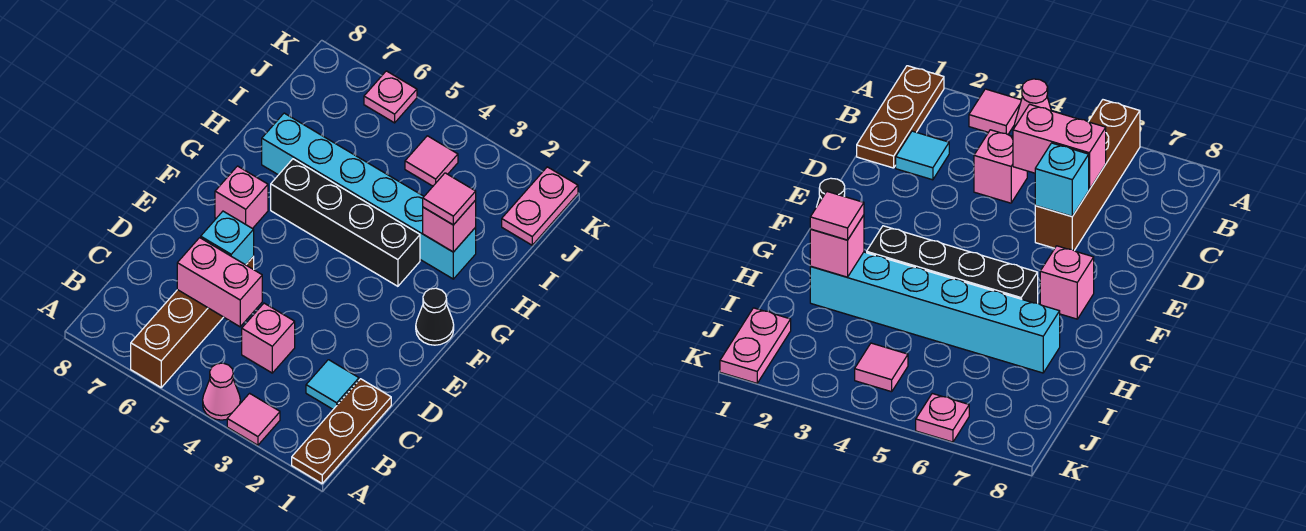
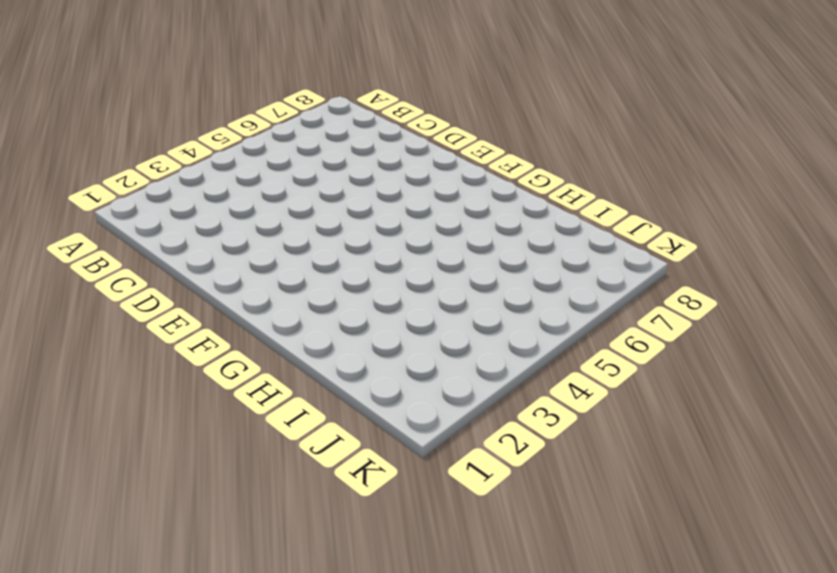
none -> brown 1x3 plate [292,379,391,483]
none -> pink 1x1 tile [227,393,280,445]
none -> pink 1x1 cone [203,363,240,420]

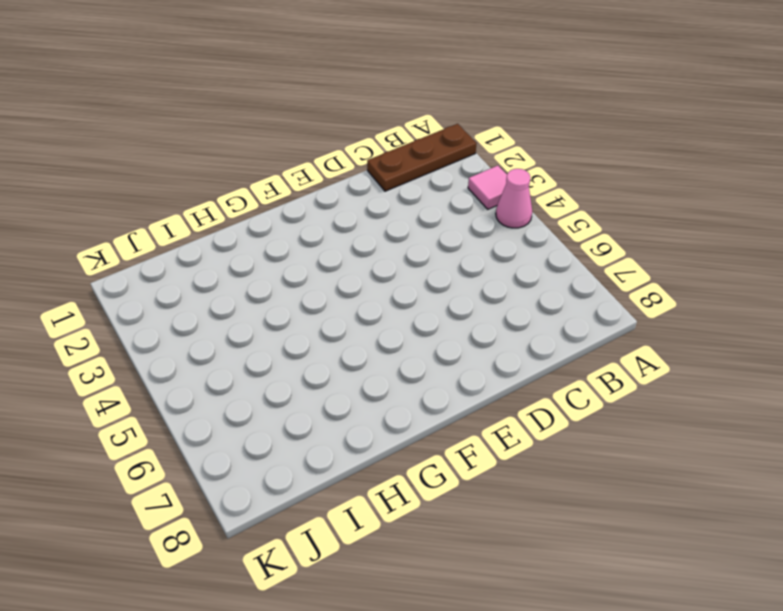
none -> brown 1x4 brick [131,257,254,387]
none -> cyan 1x1 tile [306,360,359,409]
none -> pink 1x1 brick [242,303,295,373]

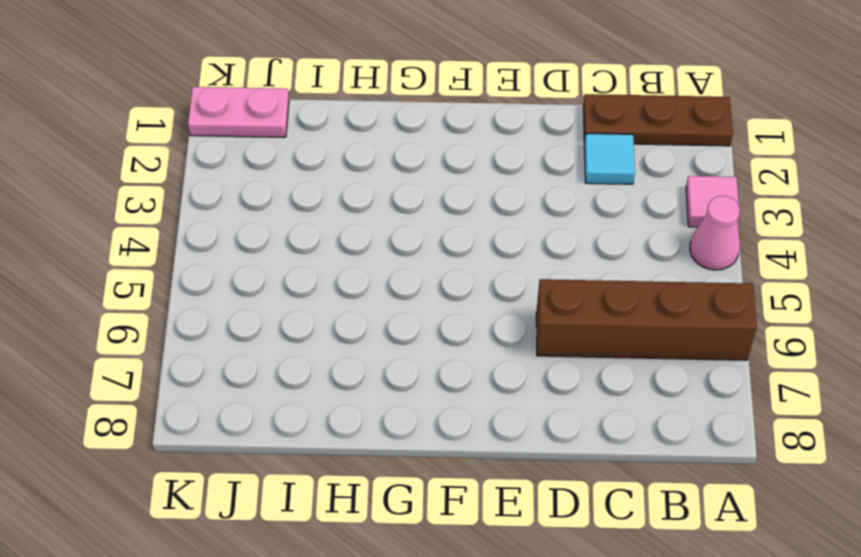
none -> pink 1x1 brick [242,303,295,373]
none -> black 1x1 cone [416,288,454,345]
none -> pink 1x1 brick [215,166,268,229]

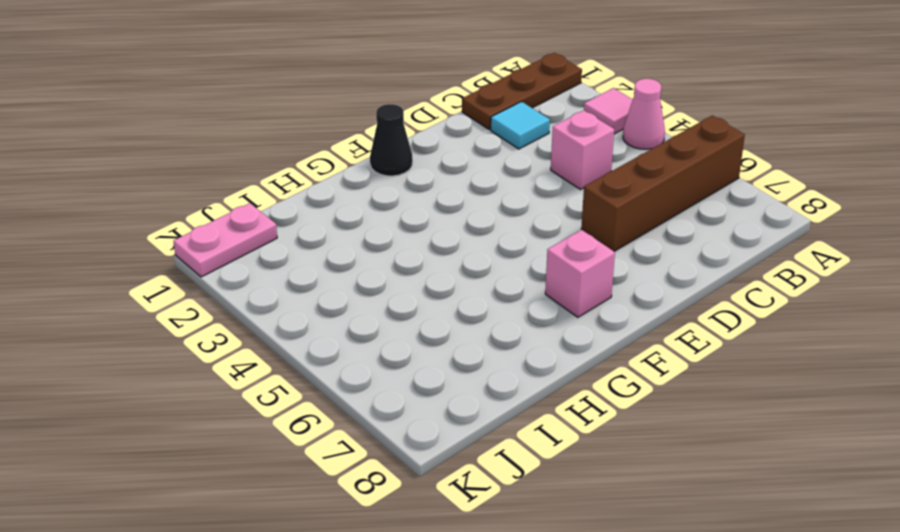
none -> black 1x4 brick [271,159,420,286]
none -> cyan 1x6 brick [262,113,476,279]
none -> pink 1x1 tile [405,136,458,186]

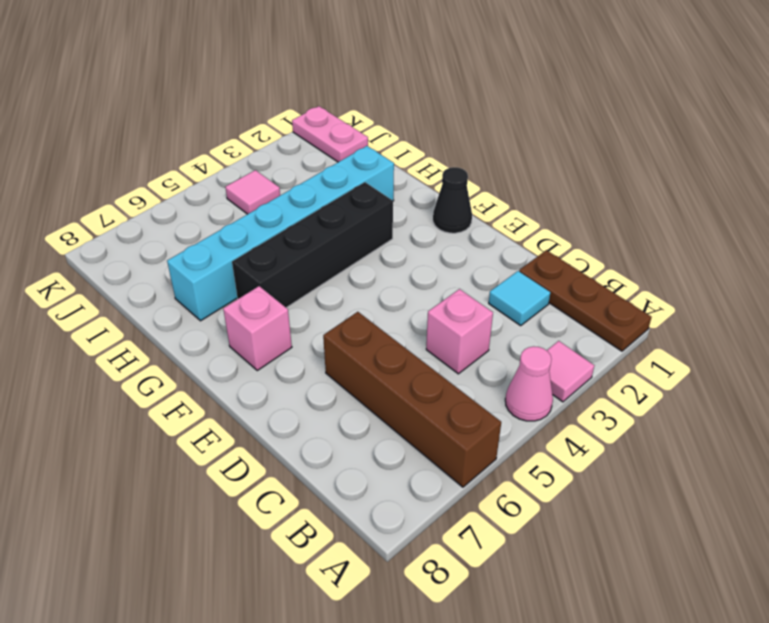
none -> pink 1x1 plate [364,71,417,123]
none -> pink 1x2 brick [177,238,262,327]
none -> cyan 1x1 brick [201,211,254,265]

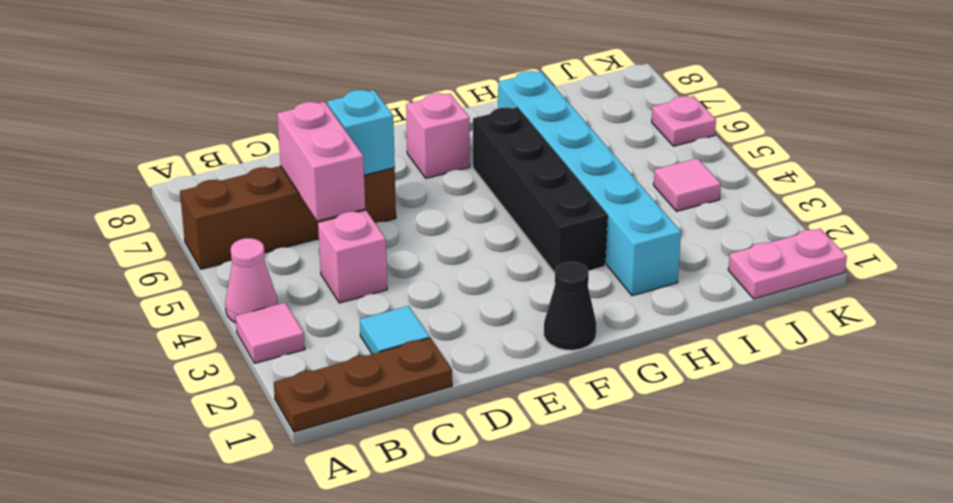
none -> pink 1x1 brick [423,200,476,252]
none -> pink 1x1 tile [423,173,476,225]

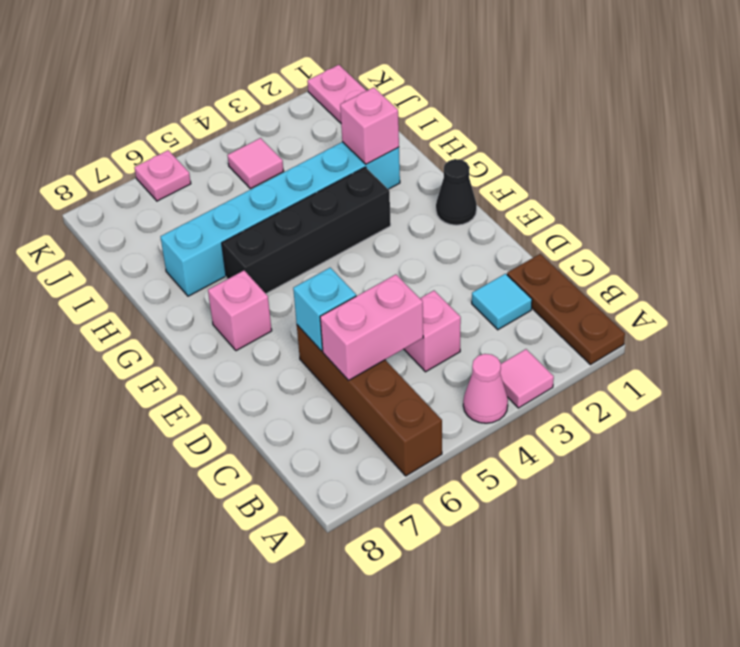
none -> pink 1x1 tile [423,173,476,225]

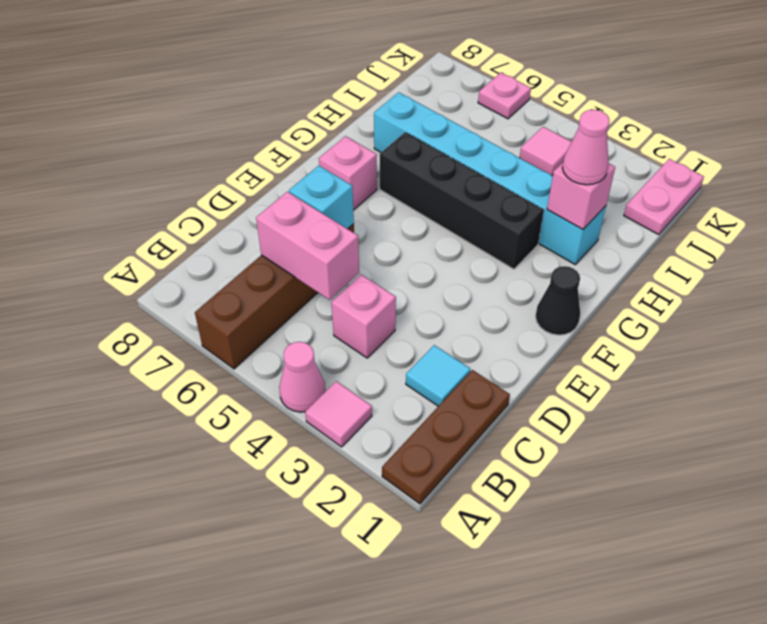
pink 1x1 cone [562,110,610,185] -> pink 1x1 tile [423,173,476,225]

